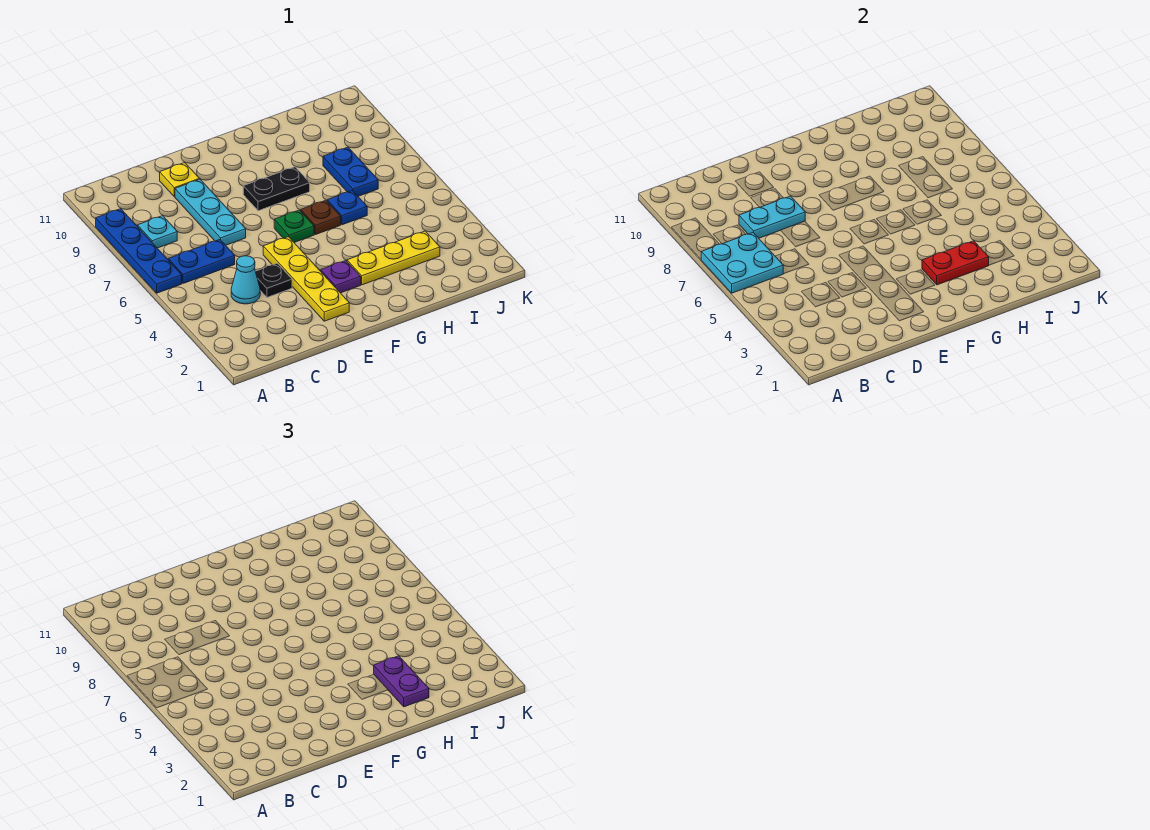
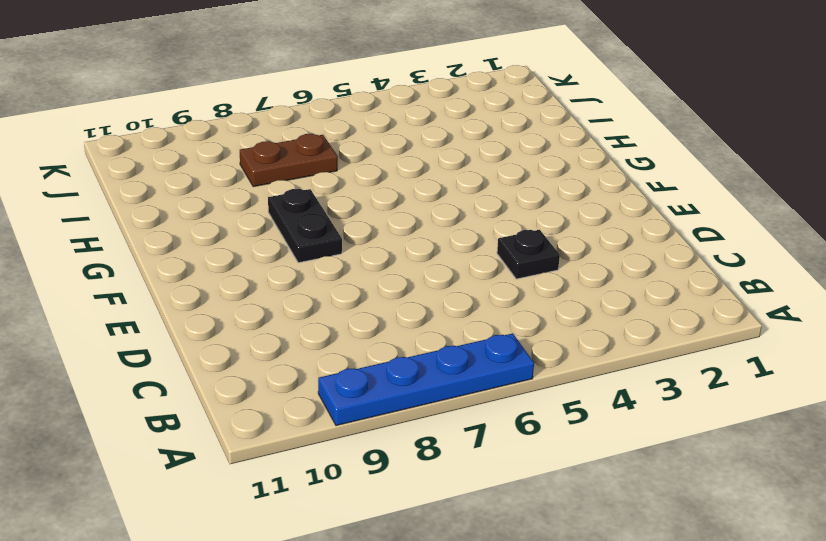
brown 1x2 plate [240,134,338,187] -> blue 1x2 plate [323,147,378,196]
none -> blue 1x2 plate [168,240,235,283]
none -> cyan 1x1 plate [138,216,177,248]
none -> cyan 1x1 cone [231,256,260,304]

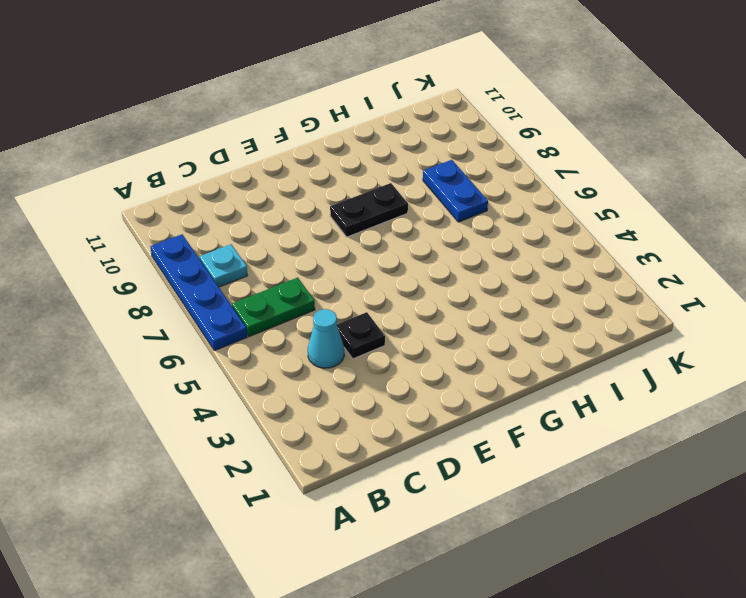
green 1x2 plate [232,278,315,337] -> blue 1x2 plate [168,240,235,283]
none -> cyan 1x3 plate [175,179,246,245]
none -> yellow 1x1 plate [160,163,199,197]
none -> yellow 1x4 plate [263,237,349,321]

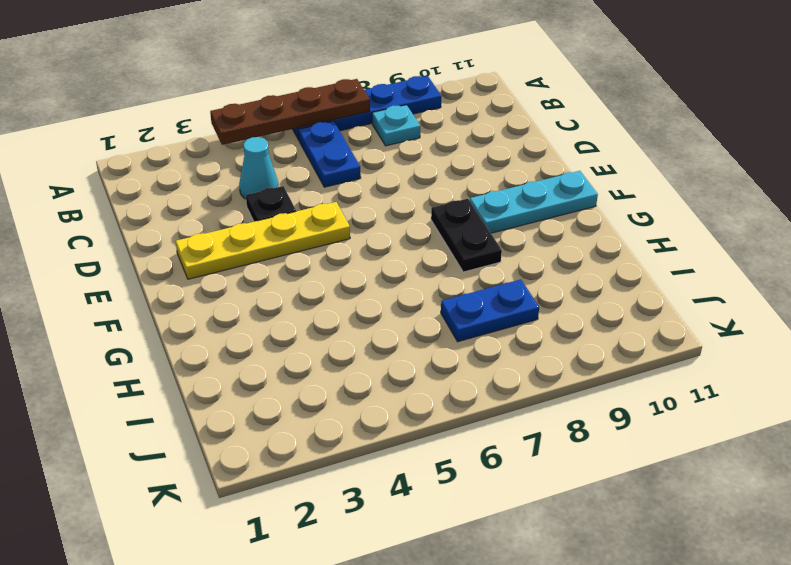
brown 1x4 plate [210,79,370,145] -> cyan 2x2 plate [701,233,783,293]
cyan 1x3 plate [470,171,598,233] -> cyan 1x3 plate moved to [175,179,246,245]
none -> yellow 1x1 plate [160,163,199,197]
none -> purple 1x1 plate [321,260,361,293]
none -> green 1x1 plate [274,210,314,242]

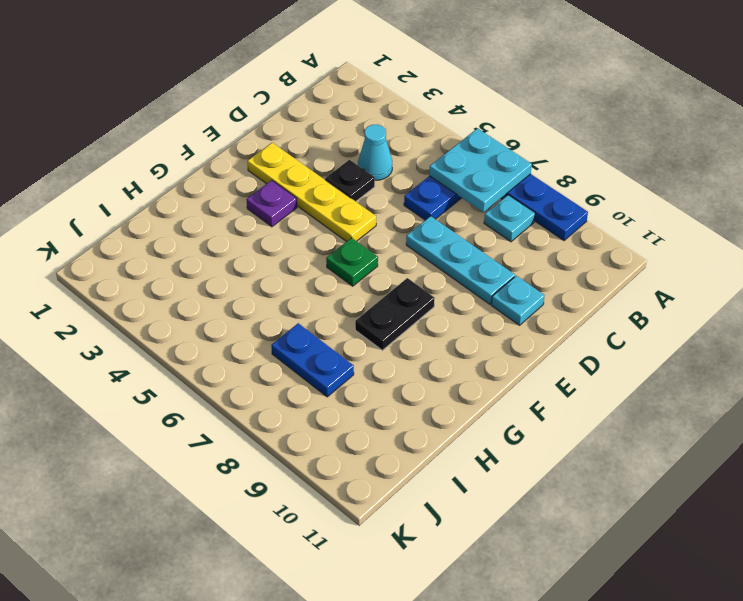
cyan 1x1 plate [492,276,544,325] -> yellow 1x1 plate [160,163,199,197]
none -> yellow 1x3 plate [347,231,440,285]
none -> brown 1x1 plate [301,200,341,235]
none -> blue 1x1 plate [327,191,367,225]

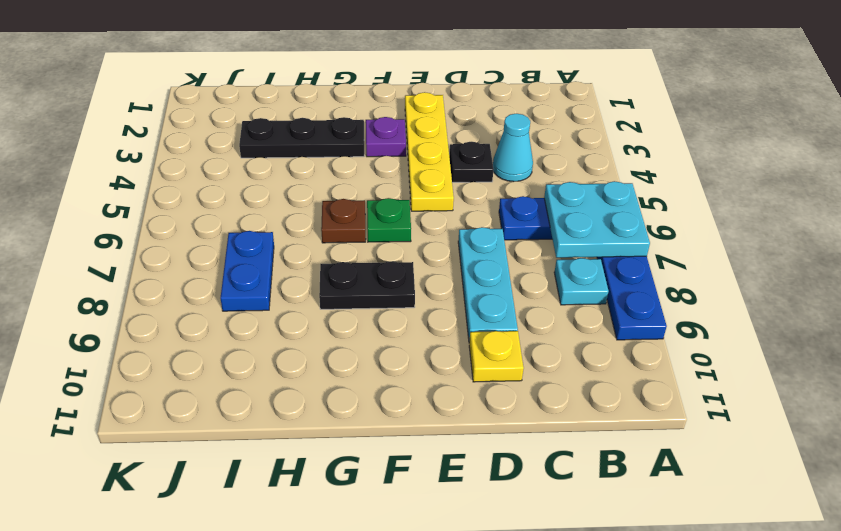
black 1x3 plate [239,117,364,158] -> yellow 1x3 plate [347,231,440,285]
none -> blue 1x1 plate [327,191,367,225]
none -> cyan 1x2 plate [739,196,805,238]
none -> red 1x2 plate [922,241,989,285]

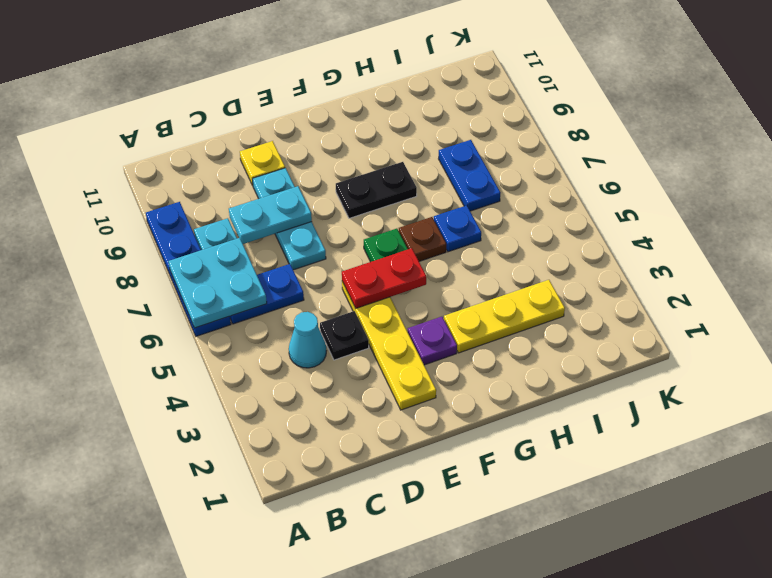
red 1x2 plate [342,248,426,308] -> red 1x2 plate moved to [922,241,989,285]
none -> purple 1x2 plate [374,656,429,707]

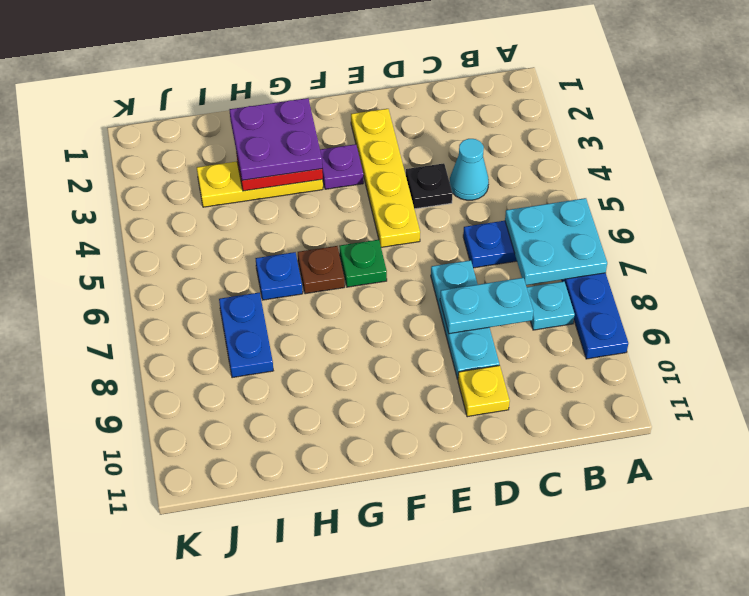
purple 2x2 plate [229,98,322,180] -> purple 1x2 plate [374,656,429,707]
none -> black 1x2 plate [243,167,310,211]

